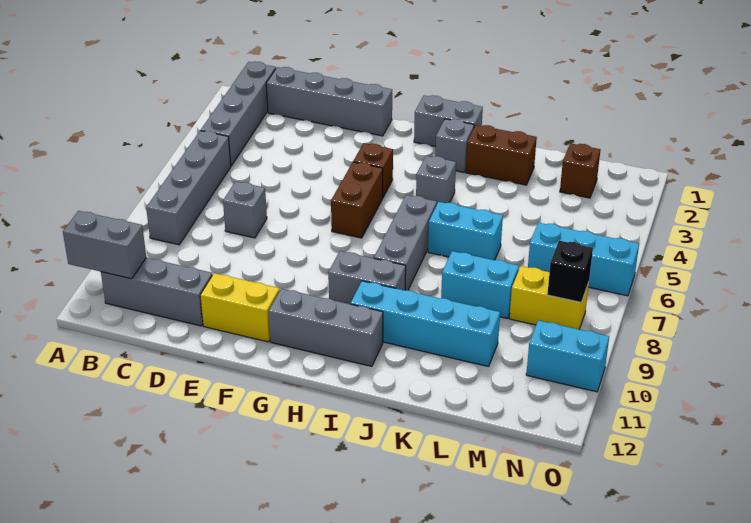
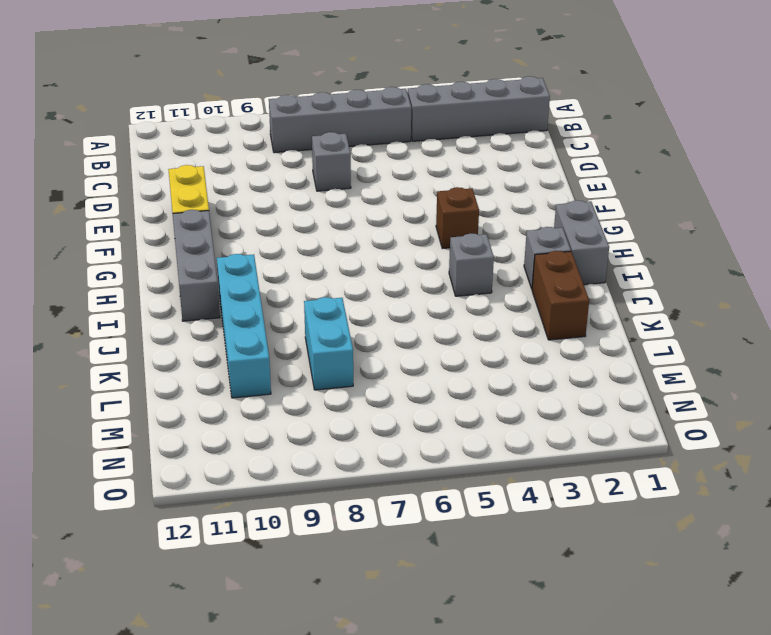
none -> grey 1x3 brick [101,258,212,326]
none -> grey 1x4 brick [266,67,392,136]
none -> brown 1x2 brick [331,162,383,238]

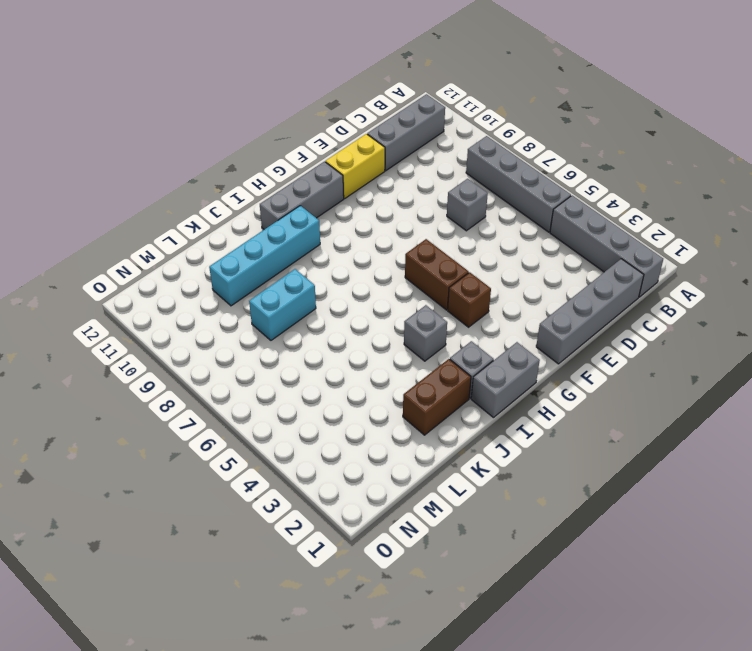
none -> grey 1x2 brick [328,251,406,304]
none -> grey 1x3 brick [374,195,437,290]
none -> cyan 1x2 brick [428,202,503,260]

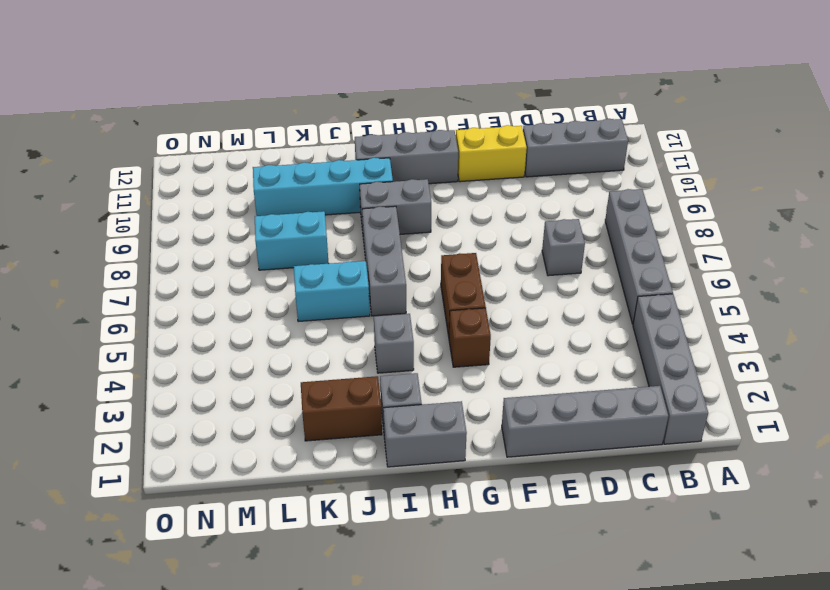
none -> brown 1x1 brick [560,143,600,198]
none -> cyan 1x3 brick [528,223,639,296]
none -> yellow 1x2 brick [509,266,589,329]

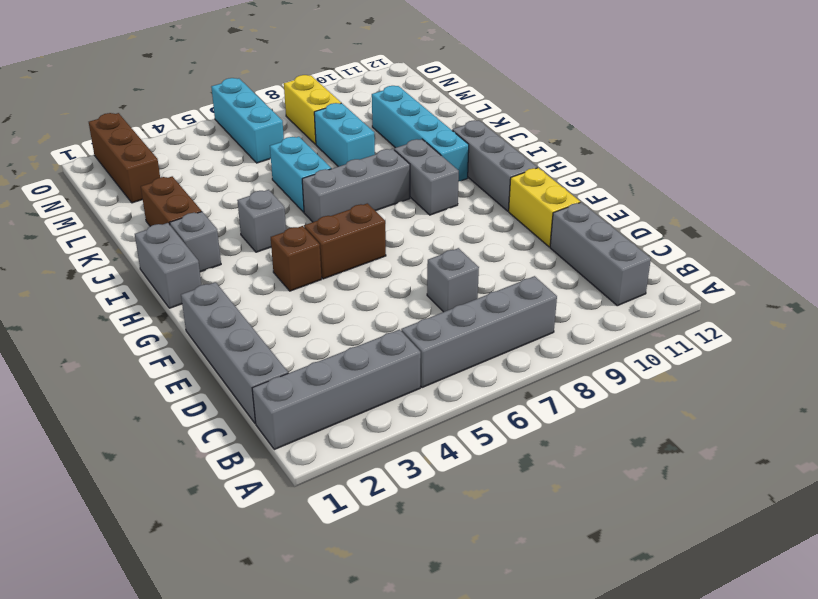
brown 1x3 brick [89,113,160,203] -> brown 1x1 brick [560,143,600,198]
none -> cyan 1x2 brick [526,320,609,392]
none -> grey 1x2 brick [63,211,146,279]
none -> black 1x1 brick [547,241,593,302]

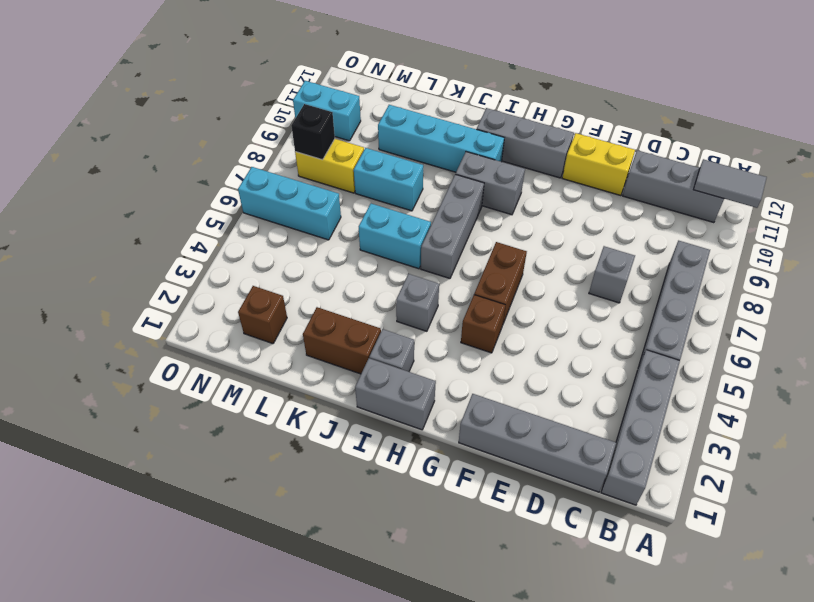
grey 1x2 tile [693,159,767,208] -> grey 1x2 brick [63,211,146,279]

